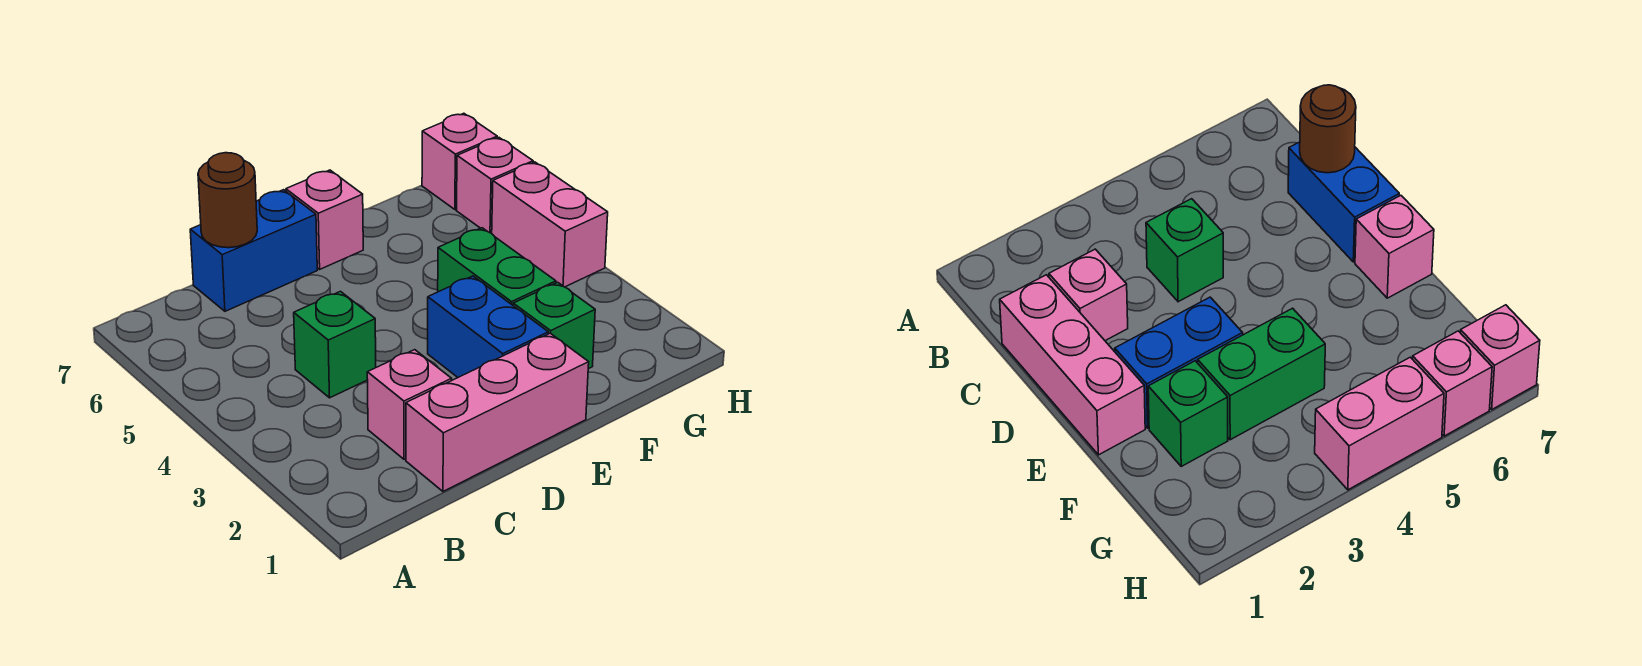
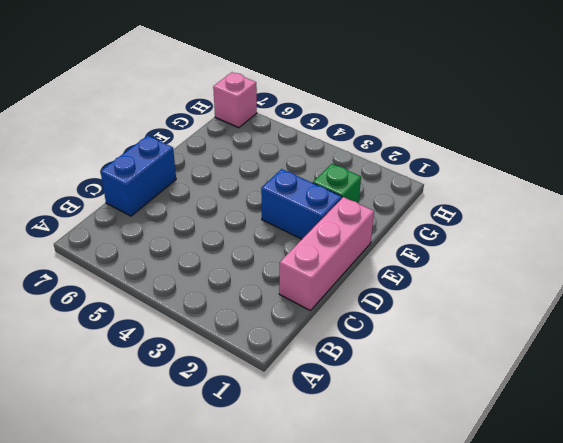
none -> pink 1x1 brick [367,350,452,459]
none -> green 1x1 brick [294,291,376,398]
none -> pink 1x1 brick [286,170,363,269]

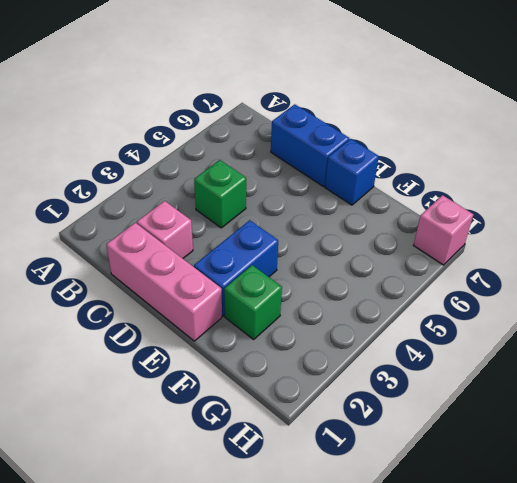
blue 1x1 brick [325,139,379,205] -> pink 1x1 brick [286,170,363,269]
none -> green 1x2 brick [438,228,556,305]
none -> pink 1x2 brick [492,162,608,287]
none -> pink 1x1 brick [456,138,533,233]

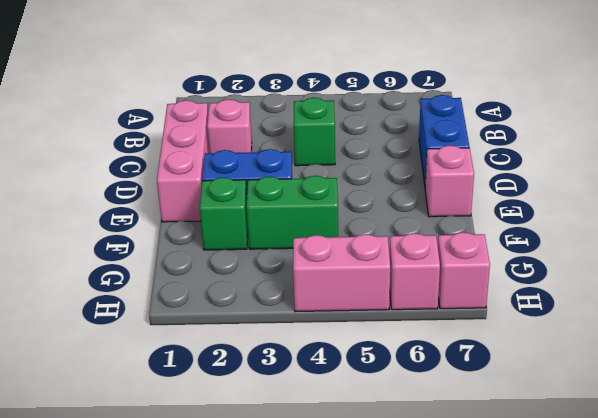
none -> brown 1x1 round brick [198,153,257,248]

